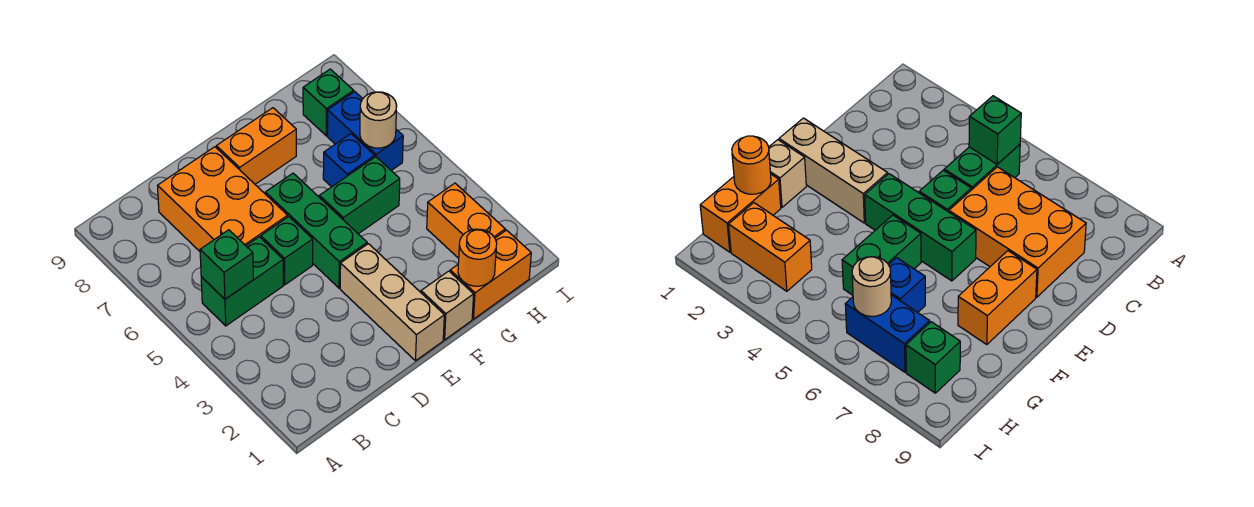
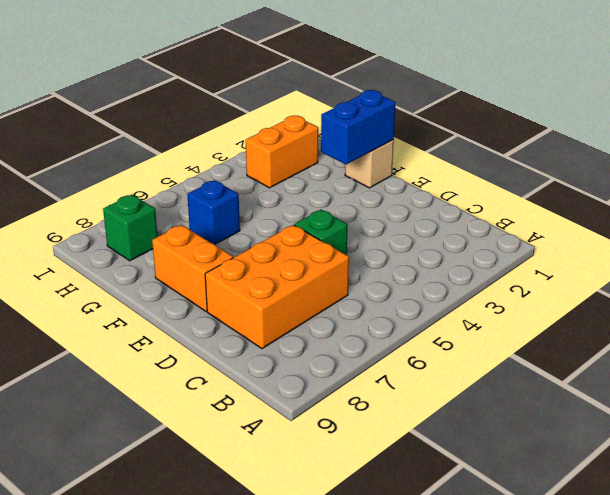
blue 1x2 brick [321,90,395,165] -> blue 1x2 brick moved to [327,92,403,170]
none -> green 1x2 brick [201,237,283,326]
none -> tan 1x3 brick [340,244,444,361]
none -> green 1x3 brick [265,173,367,288]

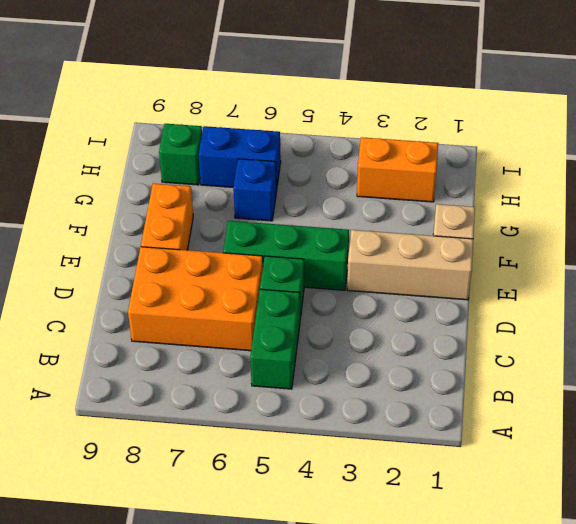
none -> green 1x2 brick [319,157,400,234]
none -> orange 1x2 brick [450,230,531,319]
none -> green 1x1 brick [200,230,253,299]

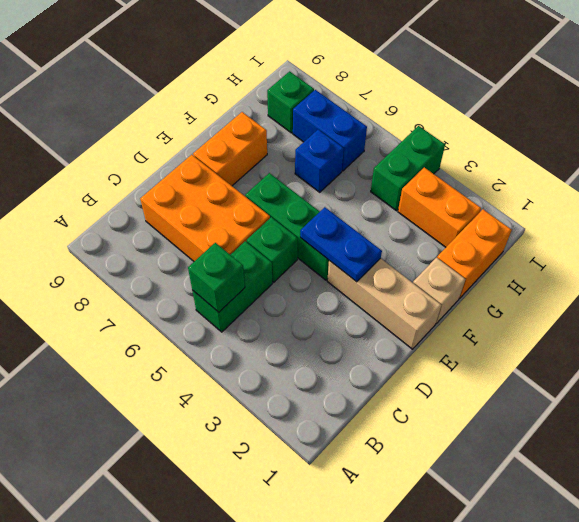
blue 1x2 plate [300,207,382,282] -> none
green 1x2 brick [371,126,445,211] -> green 1x2 brick moved to [319,157,400,234]
none -> orange 1x1 round brick [458,229,497,286]
none -> tan 1x1 round brick [360,92,397,148]

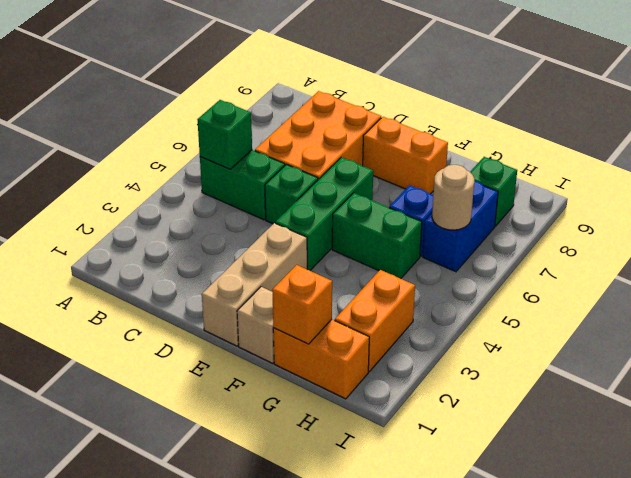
orange 1x1 brick [272,265,332,344] -> orange 1x1 round brick [458,229,497,286]

